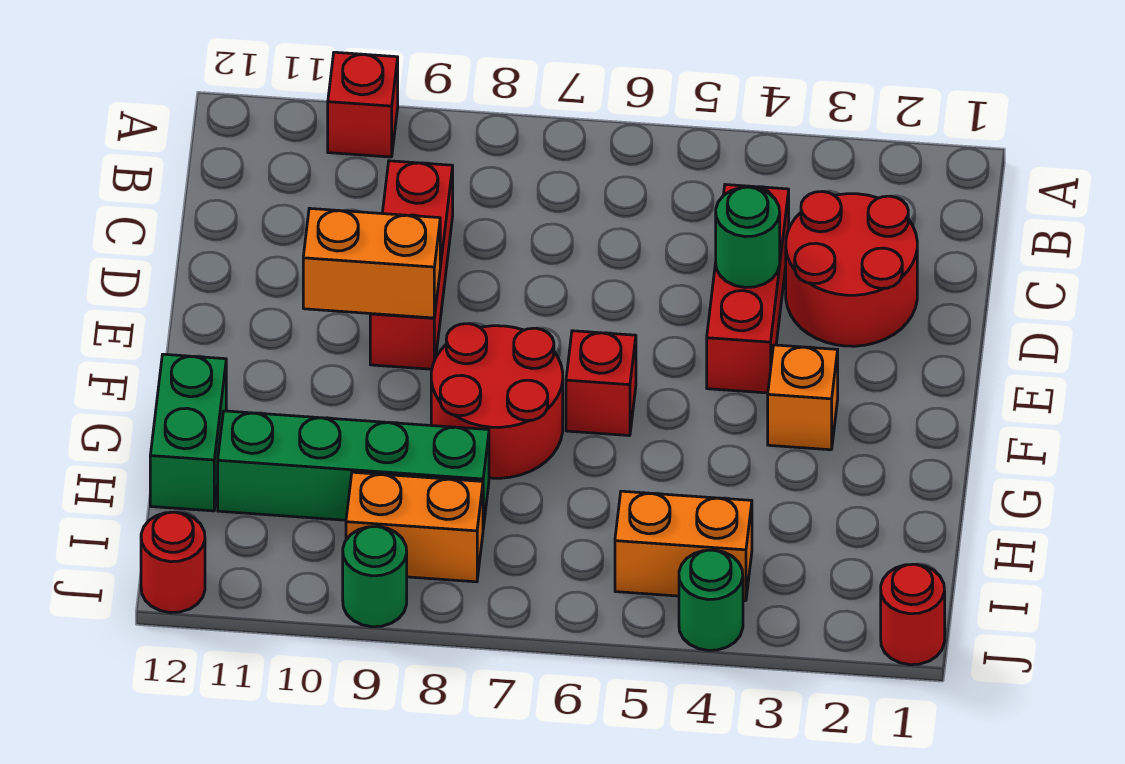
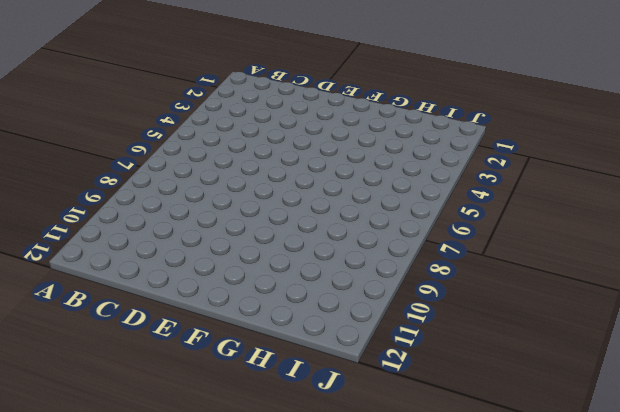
none -> red 1x1 brick [328,52,398,157]
none -> red 2x2 round brick [786,192,917,346]
none -> red 1x3 brick [707,185,789,393]

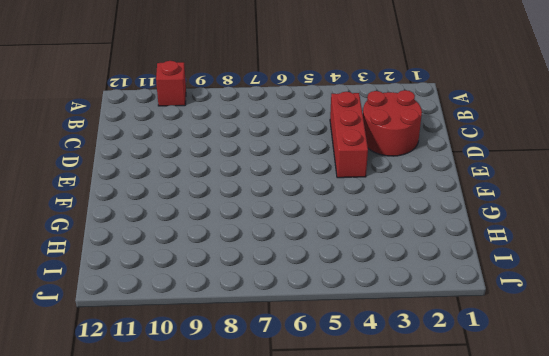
none -> red 1x3 brick [370,161,453,369]
none -> orange 1x1 brick [768,345,838,450]
none -> red 1x1 brick [566,331,636,436]

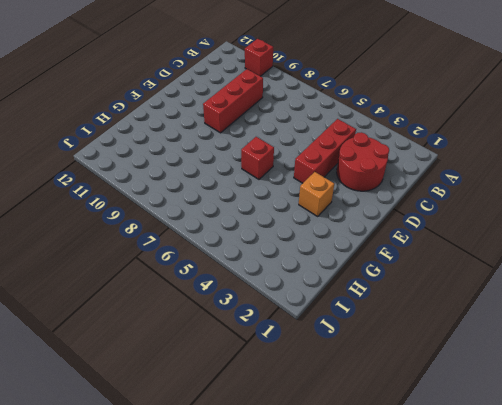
none -> red 2x2 round brick [431,324,563,478]
none -> green 1x2 brick [150,354,226,511]
none -> green 1x4 brick [218,411,489,528]

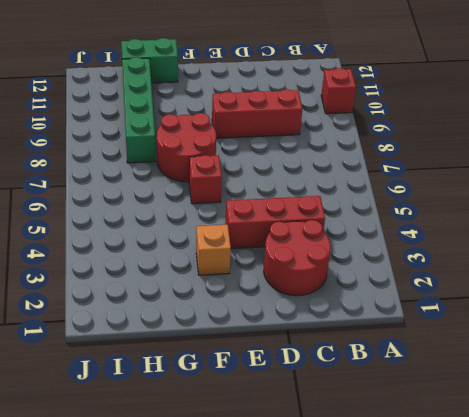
none -> orange 1x2 brick [615,491,752,601]
none -> orange 1x2 brick [346,472,483,582]
none -> red 1x1 round brick [881,564,945,665]

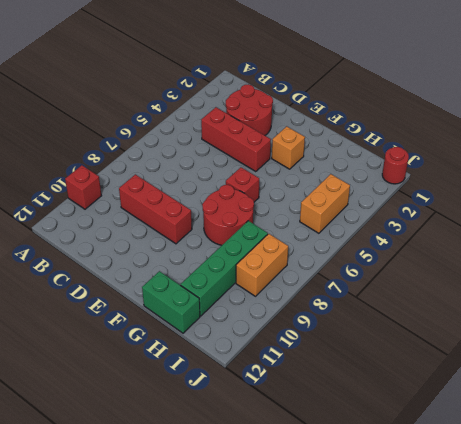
none -> green 1x1 round brick [679,550,743,650]
none -> green 1x1 round brick [343,526,407,627]
none -> red 1x1 round brick [141,512,205,613]

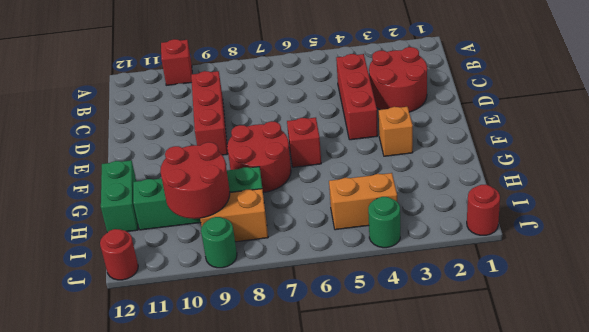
red 2x2 round brick [160,142,230,219] -> none
none -> green 1x1 round brick [716,187,780,287]
none -> orange 1x2 brick [303,208,440,318]

